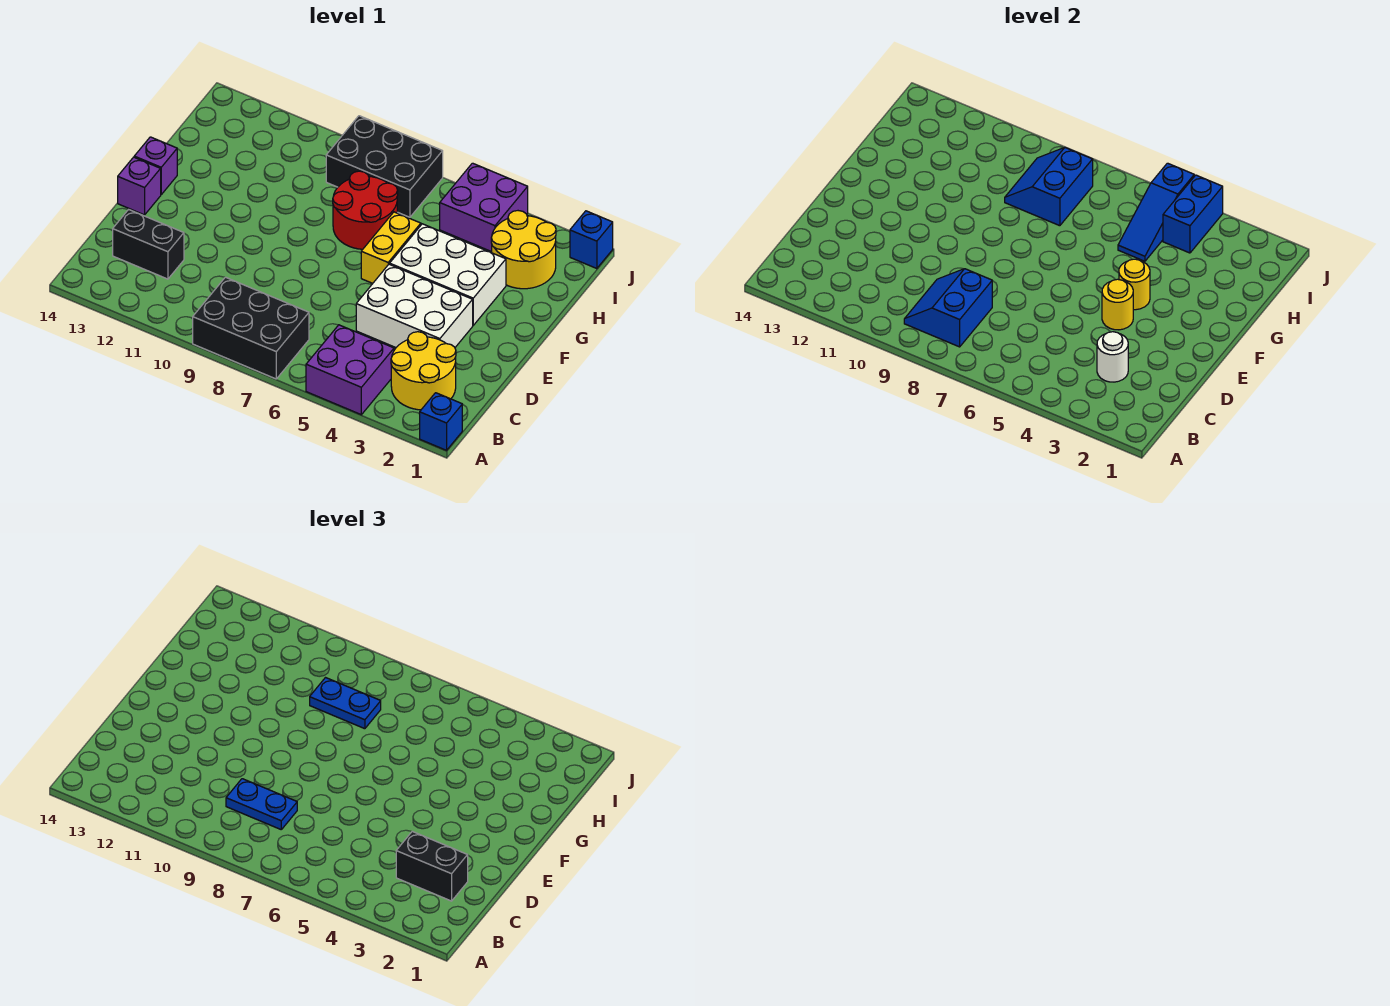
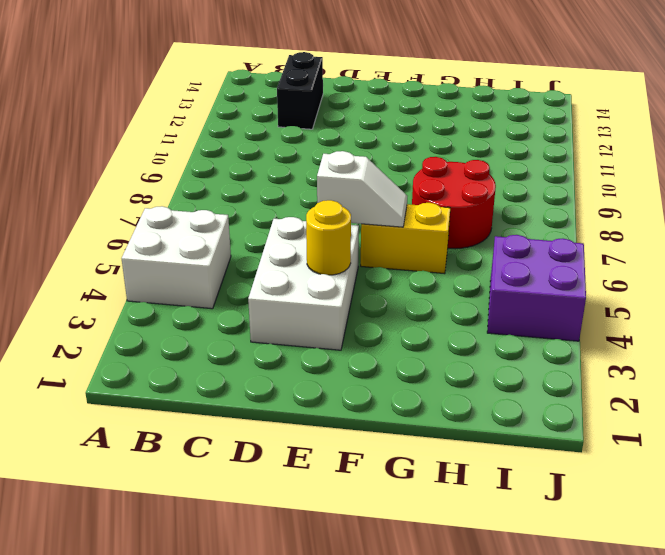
white 2x2 brick [122,206,231,309] -> purple 2x2 brick [306,325,394,415]
white 1x2 slope [317,151,407,227] -> none
none -> blue 1x1 brick [420,393,462,450]
none -> black 2x3 brick [193,277,309,379]
none -> yellow 2x2 round brick [391,332,456,410]

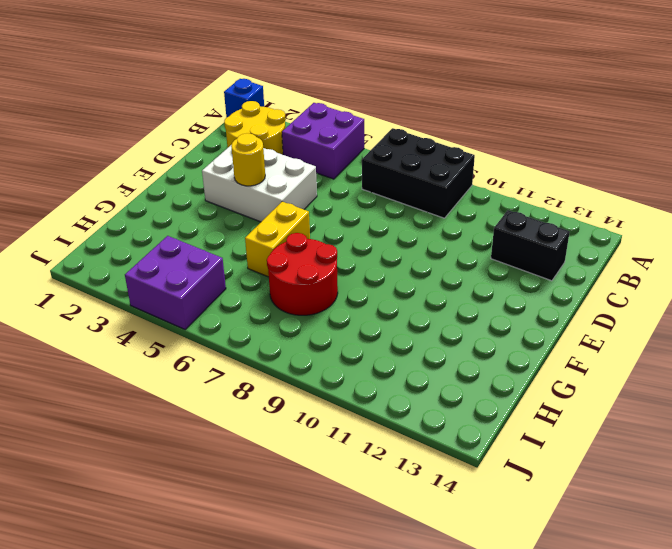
none -> purple 1x1 brick [118,157,161,215]
none -> white 2x3 brick [390,224,506,325]
none -> purple 1x1 brick [134,137,177,194]

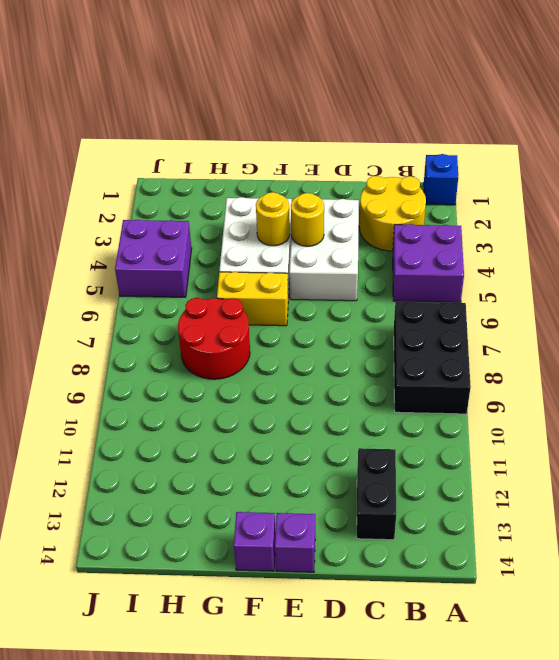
none -> yellow 2x2 round brick [491,211,556,289]
none -> black 2x3 brick [326,116,443,217]
none -> blue 1x1 brick [570,211,613,269]

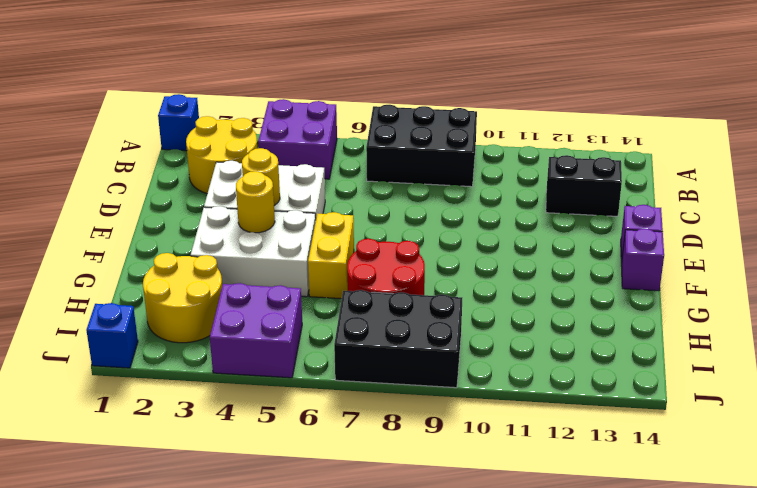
none -> blue 2x2 slope [904,269,992,347]
none -> white 1x1 round brick [1097,332,1128,382]
none -> blue 1x3 slope [1118,163,1194,261]

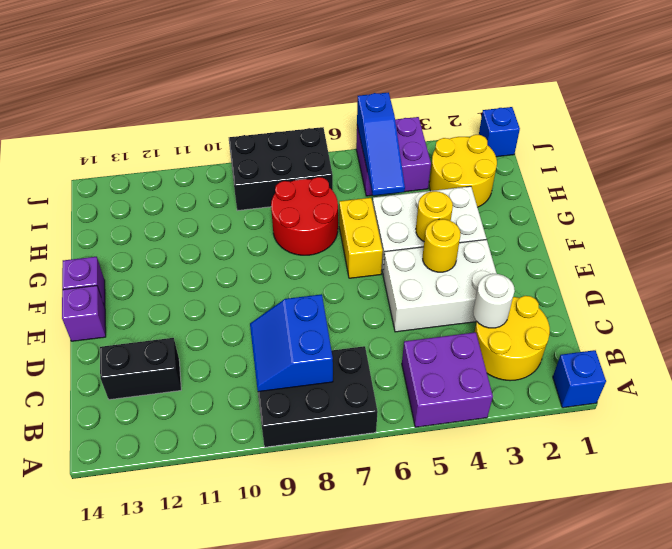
none -> blue 2x2 slope [1005,147,1093,226]
none -> blue 1x2 brick [1163,175,1223,253]
none -> black 1x2 brick [396,831,468,901]

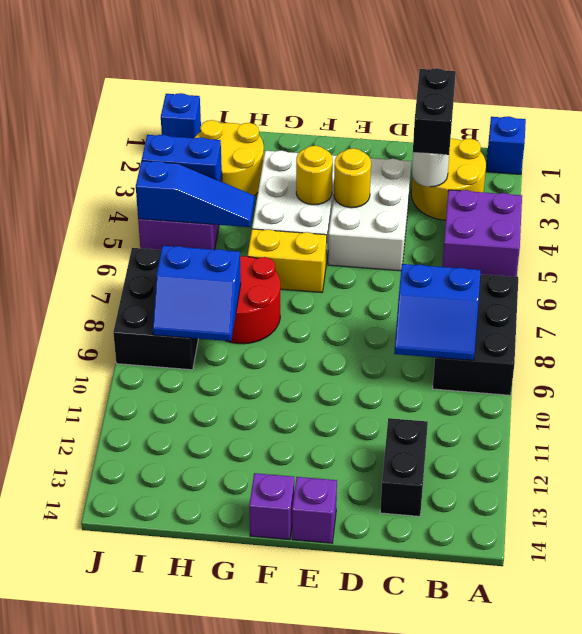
none -> blue 1x2 plate [226,779,297,829]
none -> blue 1x2 plate [310,678,381,729]

